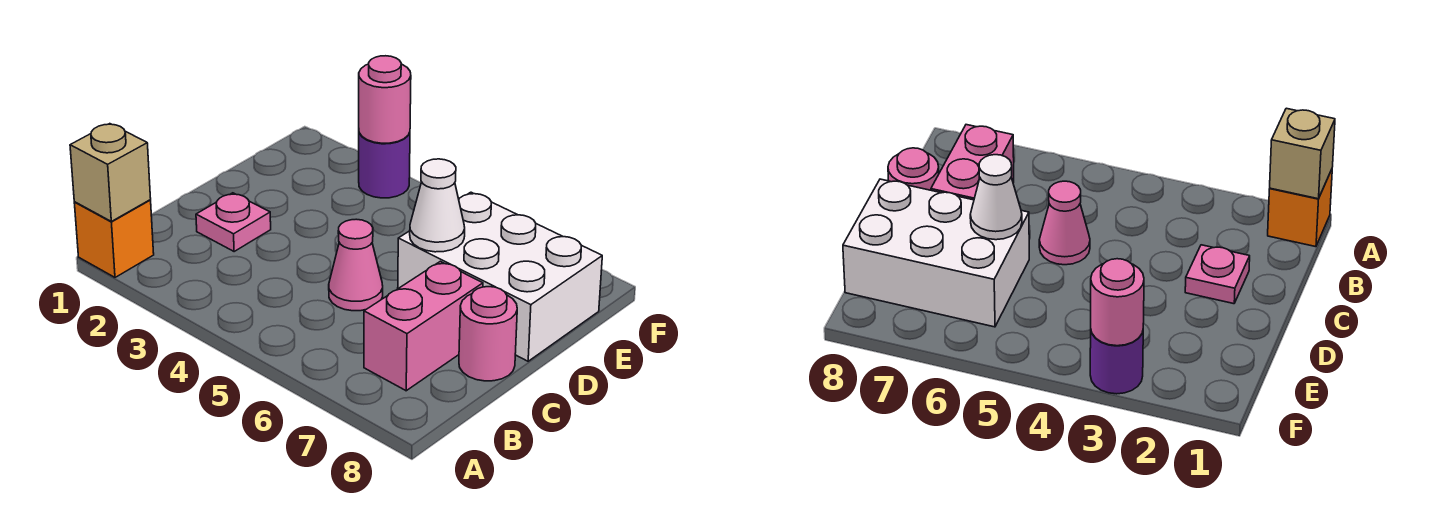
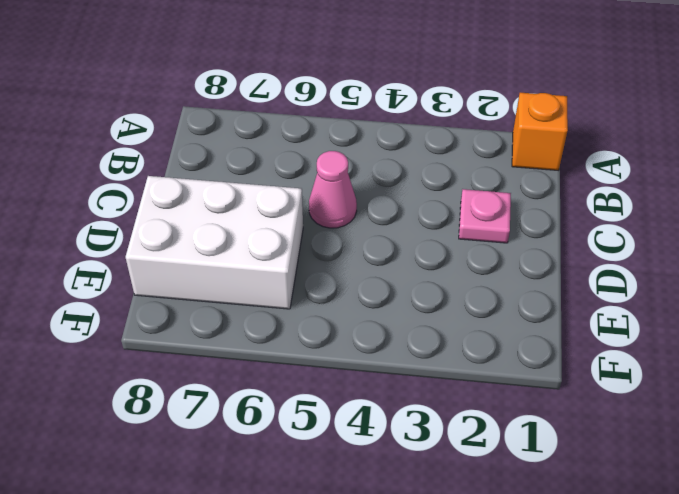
none -> pink 1x2 brick [364,261,483,391]
none -> pink 1x1 round brick [459,287,517,381]

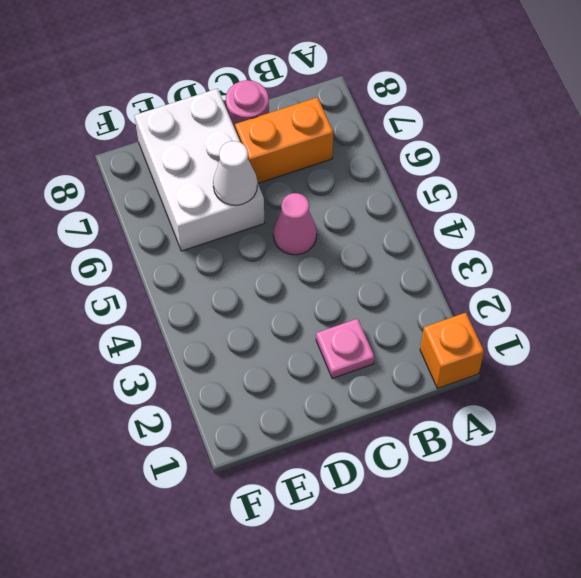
orange 1x2 brick [235,97,333,183] -> pink 1x2 brick [364,261,483,391]
none -> purple 1x1 round brick [359,133,410,198]
none -> tan 1x1 brick [70,124,151,221]

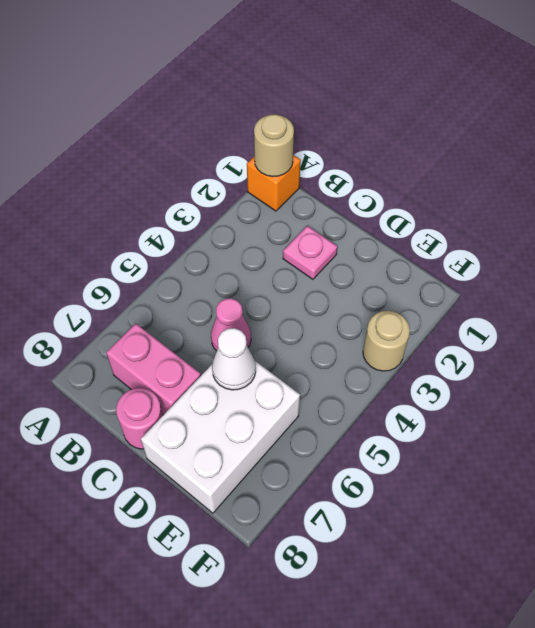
tan 1x1 round brick [254,114,294,177] -> tan 1x1 brick [70,124,151,221]
tan 1x1 round brick [363,311,410,371] -> purple 1x1 round brick [359,133,410,198]
none -> pink 1x1 round brick [359,56,411,143]

